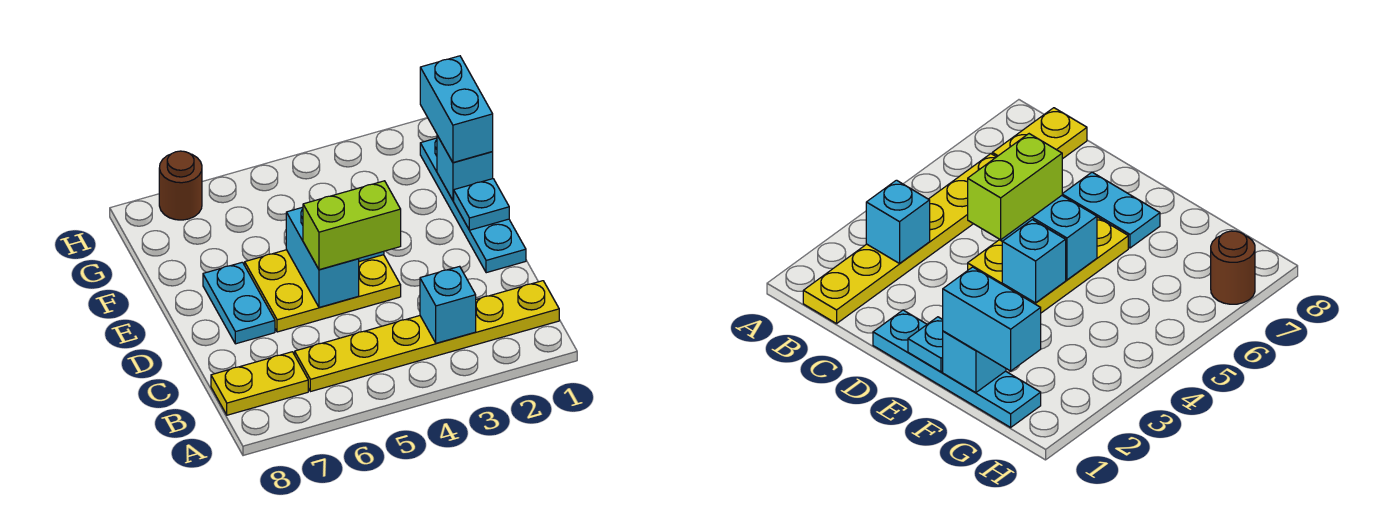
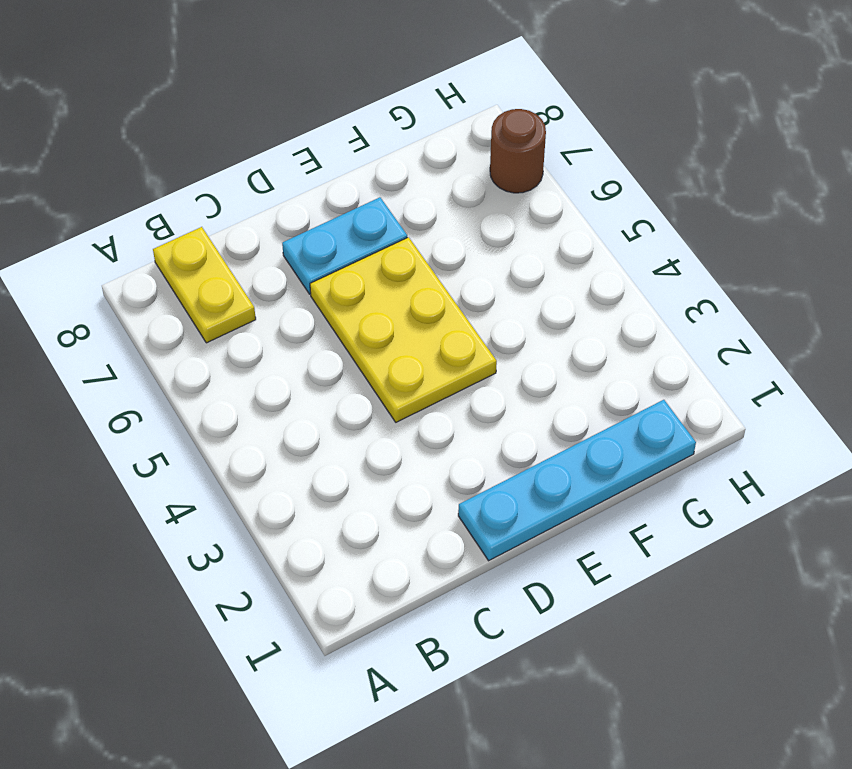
none -> yellow 1x6 plate [295,281,559,392]
none -> cyan 1x1 brick [420,266,476,343]
none -> cyan 1x2 brick [286,207,359,308]

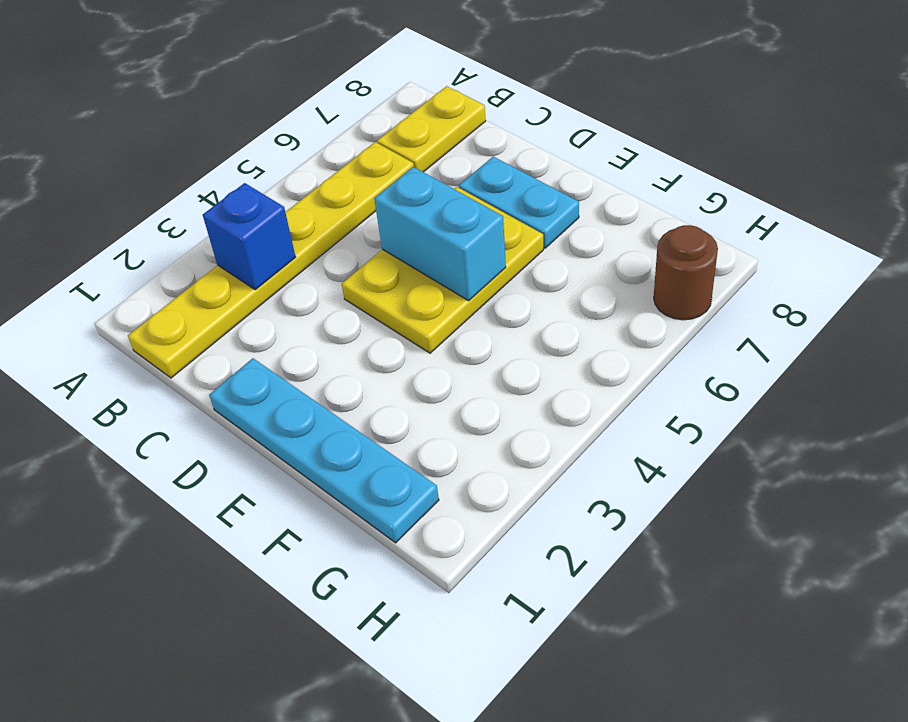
blue 1x1 brick [203,183,296,290] -> cyan 1x1 brick [420,266,476,343]
none -> cyan 1x1 plate [454,179,509,230]
none -> cyan 1x1 brick [1002,220,1066,303]
none -> cyan 1x1 brick [437,135,493,200]

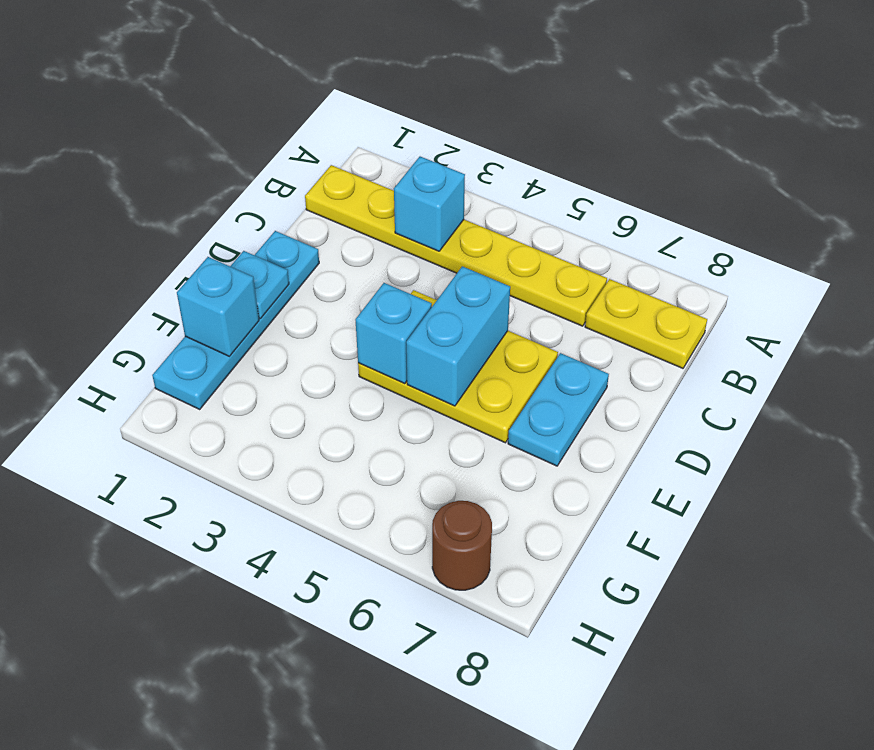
none -> lime 1x2 brick [303,181,401,270]
none -> cyan 1x2 brick [420,56,493,163]

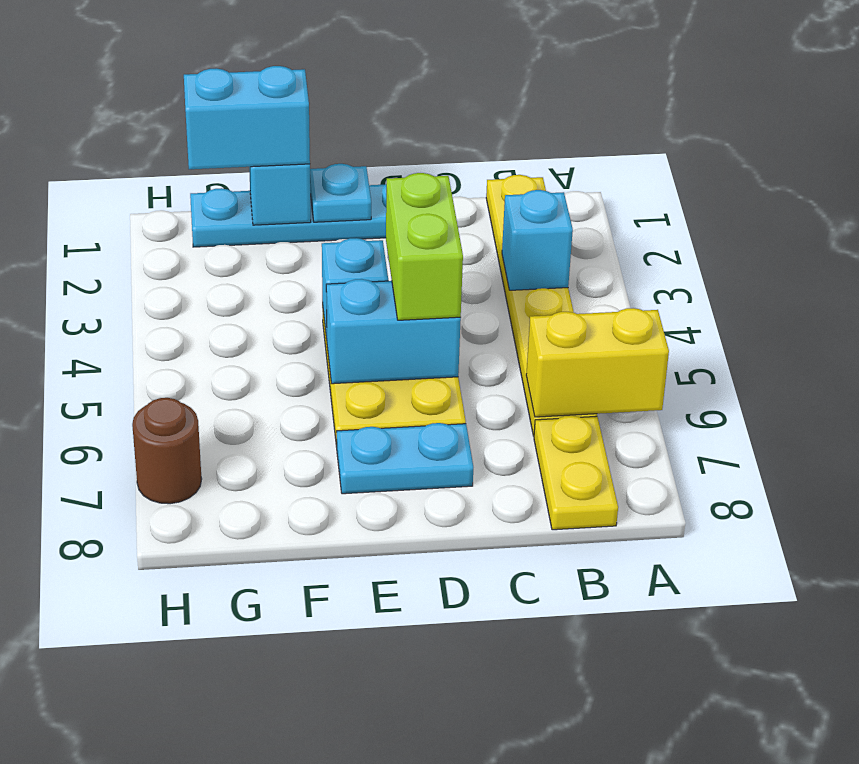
yellow 1x2 brick [526,308,669,417] -> none

